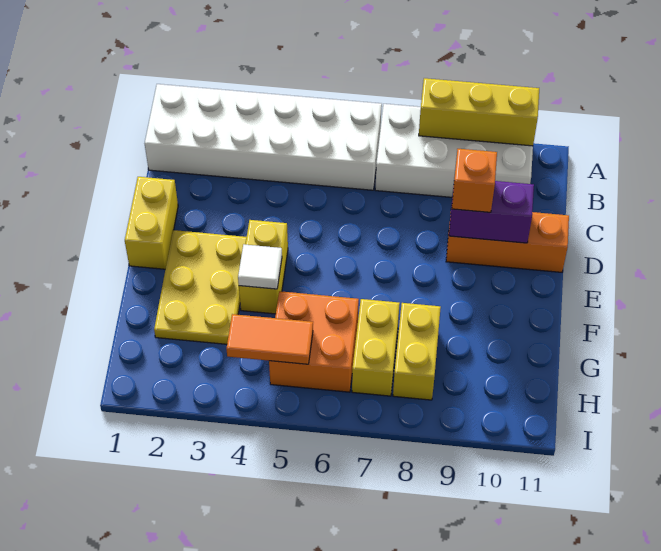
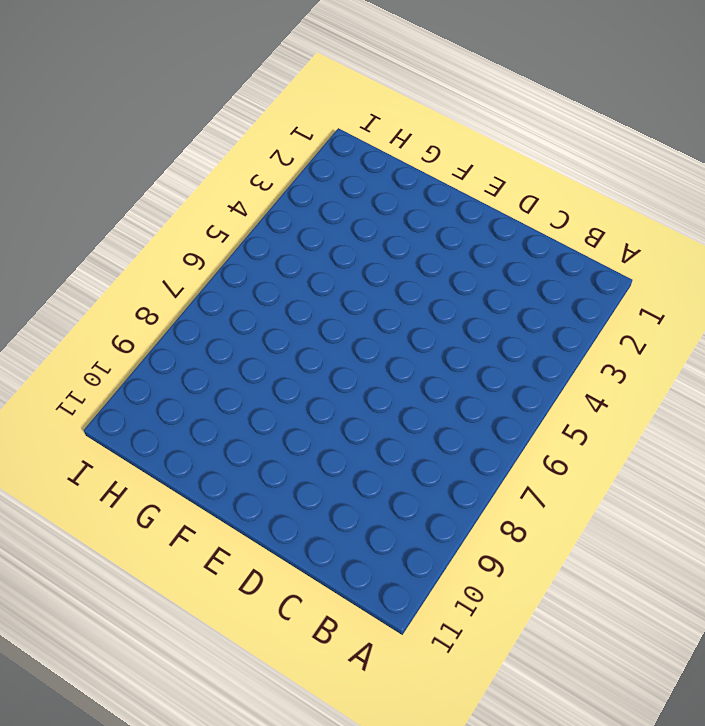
none -> white 2x6 brick [145,84,382,190]
none -> white 2x4 brick [375,104,533,197]
none -> yellow 1x2 brick [125,177,178,269]

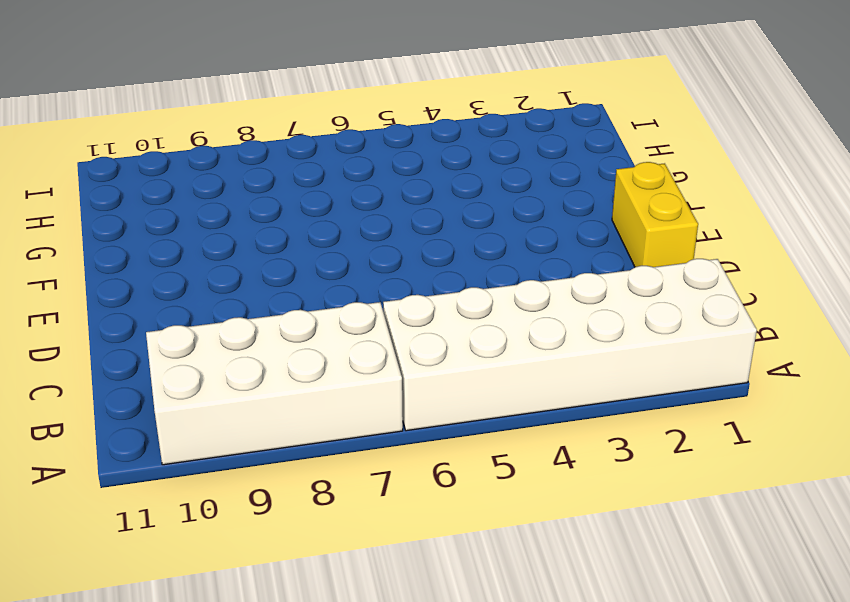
none -> orange 1x3 brick [446,212,569,272]
none -> yellow 2x3 plate [154,230,246,344]
none -> yellow 1x2 brick [239,220,288,314]

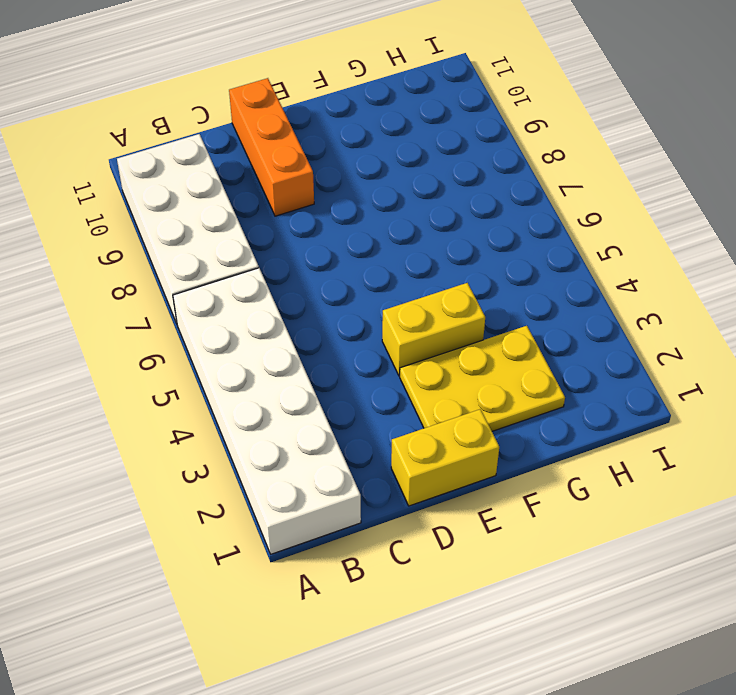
none -> orange 2x2 brick [269,291,359,392]
none -> yellow 1x2 brick [352,299,400,396]
none -> yellow 1x2 brick [393,303,441,400]

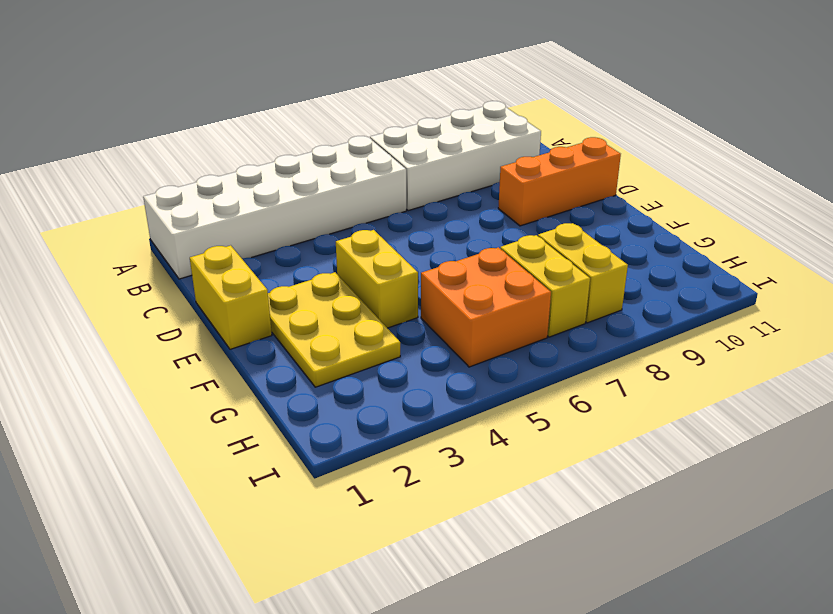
none -> yellow 1x3 brick [419,78,539,146]
none -> purple 1x2 brick [449,181,534,243]
none -> white 1x1 tile [238,244,282,289]

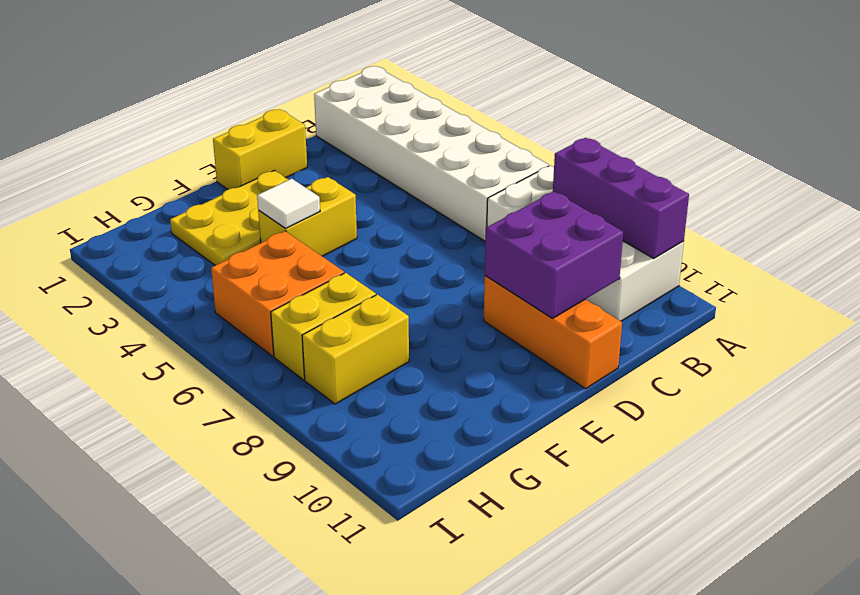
purple 1x3 brick [553,138,689,258] -> yellow 1x3 brick [419,78,539,146]
purple 2x2 brick [485,191,623,318] -> purple 1x2 brick [449,181,534,243]
none -> orange 1x2 tile [226,314,313,364]
none -> orange 1x1 brick [452,149,497,212]

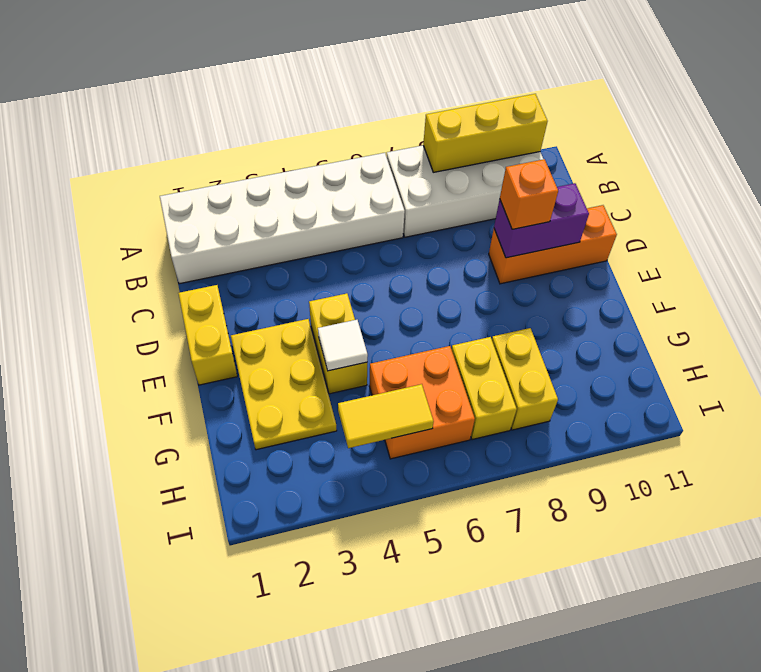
yellow 1x2 tile [338,384,434,448] -> orange 1x2 tile [226,314,313,364]

